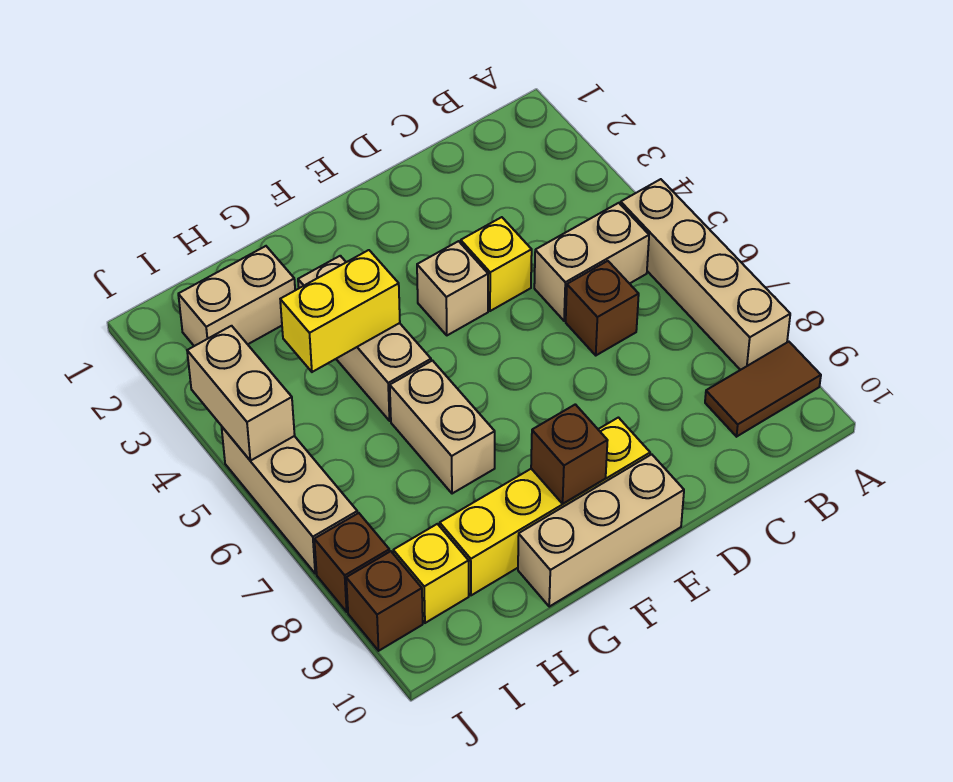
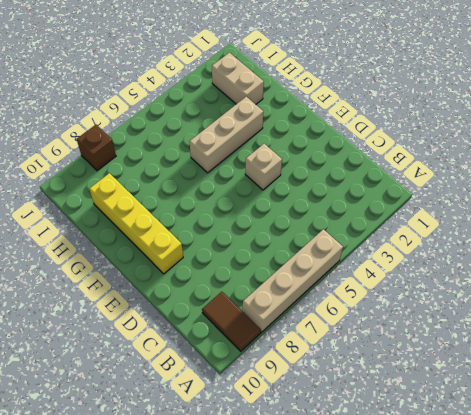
none -> tan 1x2 brick [534,203,649,321]
none -> brown 1x1 brick [566,261,639,355]
none -> yellow 1x1 brick [461,217,532,311]

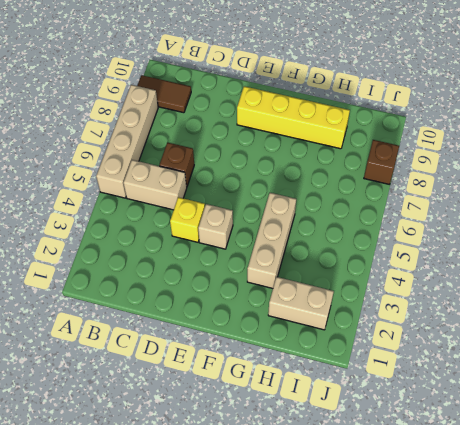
none -> tan 1x3 brick [518,454,684,607]
none -> tan 1x2 brick [390,361,495,494]
none -> yellow 1x1 brick [393,524,469,623]

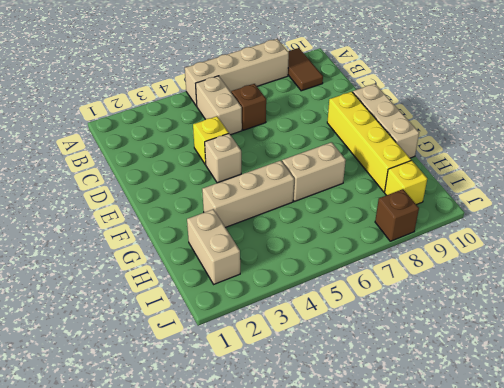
none -> tan 1x3 brick [222,427,357,574]
none -> brown 1x1 brick [346,551,423,651]
none -> brown 1x1 brick [531,404,608,504]

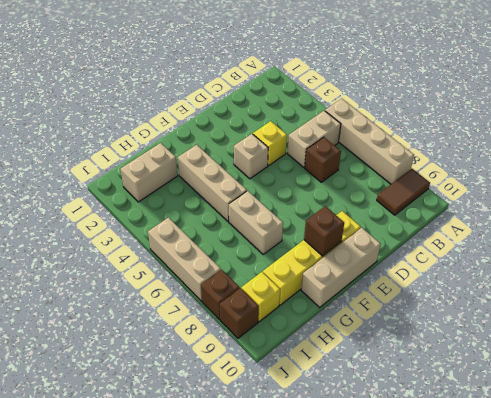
none -> yellow 1x2 brick [280,250,400,372]
none -> tan 1x2 brick [187,326,295,461]

